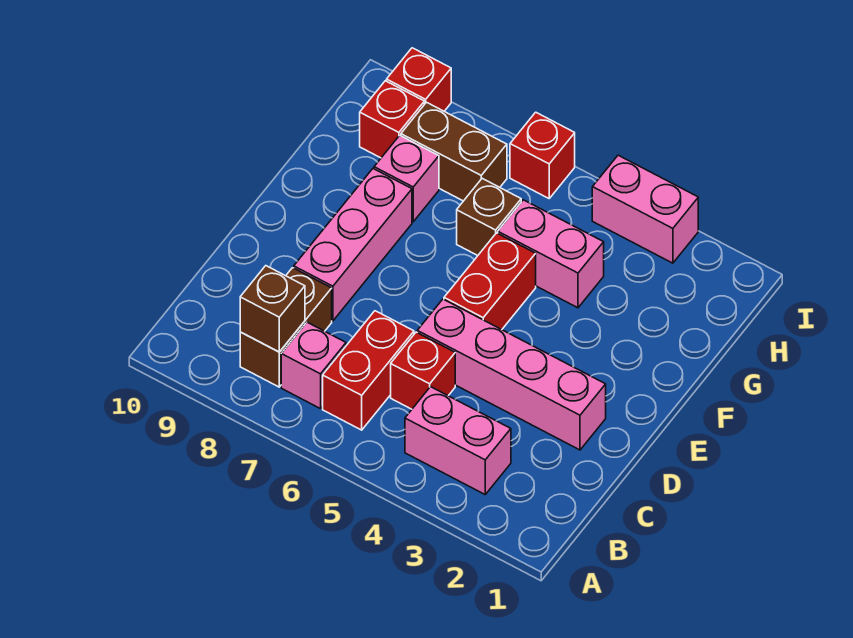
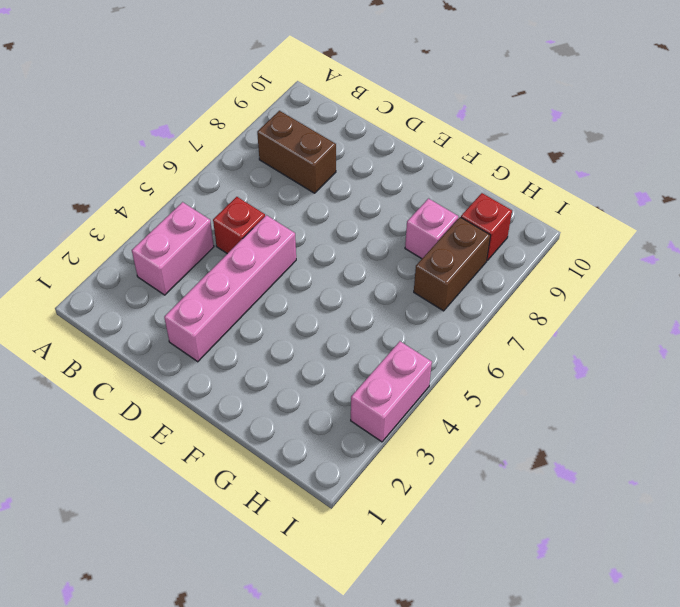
none -> red 1x2 brick [323,311,414,430]
none -> pink 1x1 brick [281,322,346,409]
none -> pink 1x3 brick [294,169,412,321]

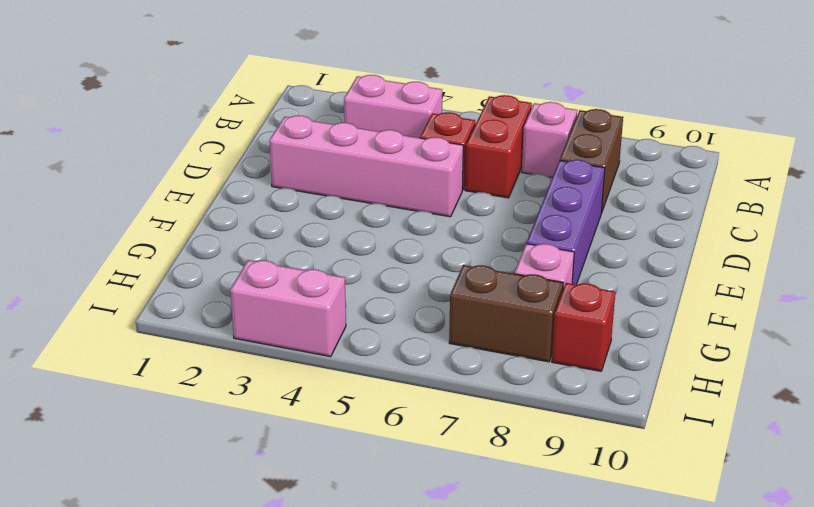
purple 1x3 brick [527,160,605,285] -> pink 1x3 brick [294,169,412,321]
none -> red 1x2 brick [444,233,536,330]
none -> pink 1x2 brick [498,200,604,308]
none -> brown 1x1 brick [457,178,521,255]

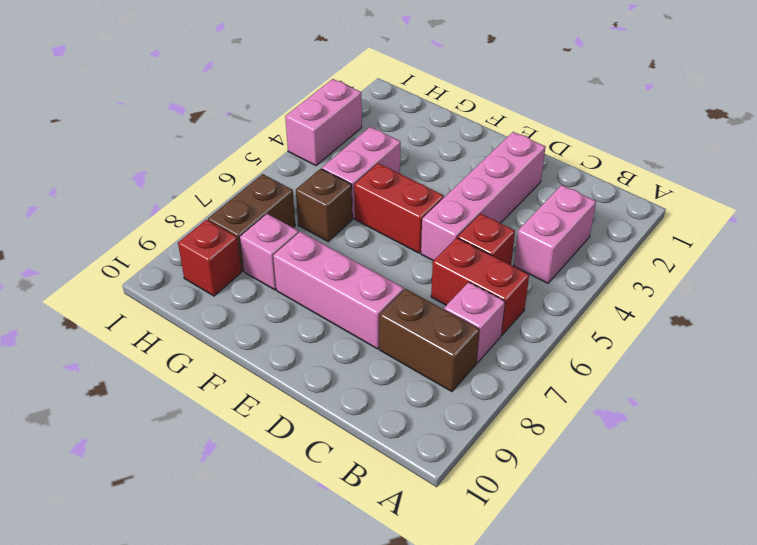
none -> red 1x1 brick [510,112,575,198]
none -> red 1x1 brick [387,48,451,111]
none -> brown 1x1 brick [240,266,305,352]

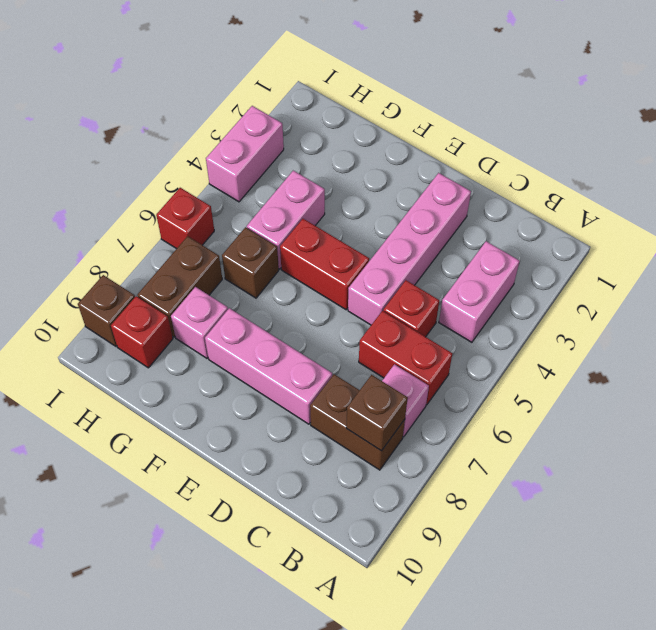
brown 1x1 brick [78,275,135,346] -> red 1x1 brick [387,48,451,111]

